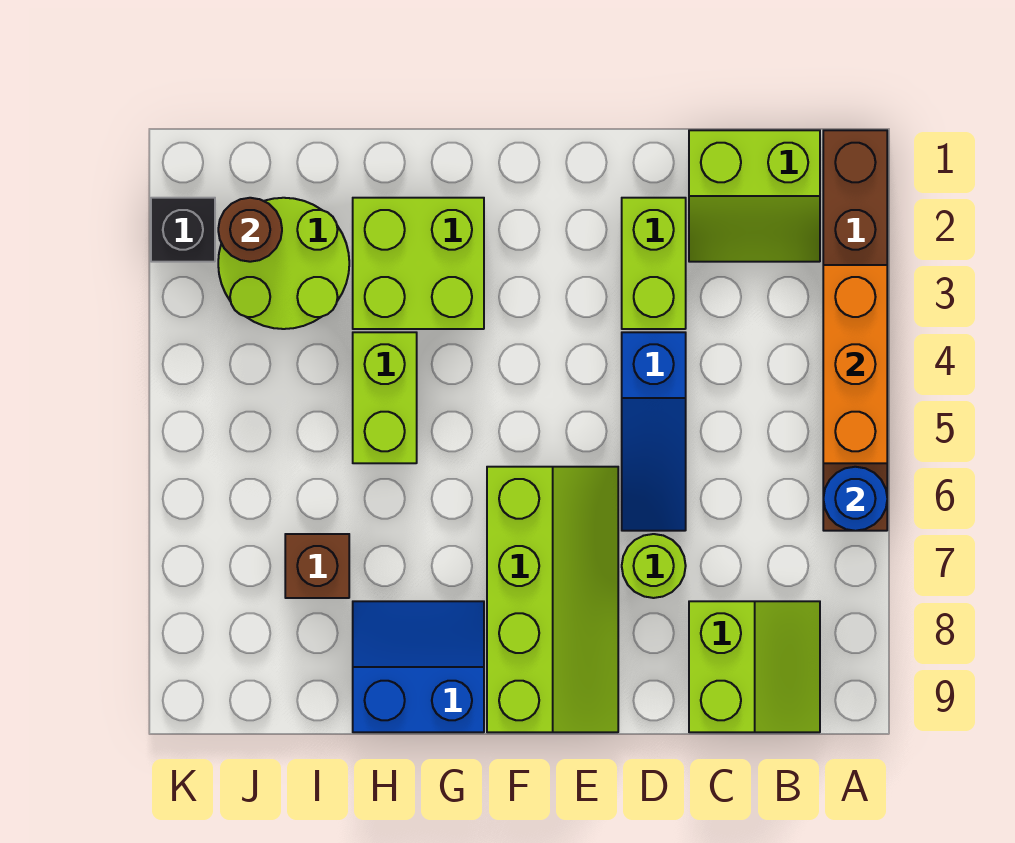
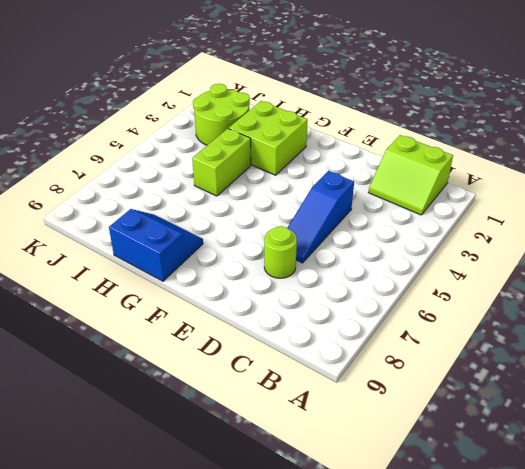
none -> brown 1x6 brick [823,130,887,531]
none -> lime 2x2 slope [689,601,820,732]
none -> lime 1x2 brick [622,198,686,329]

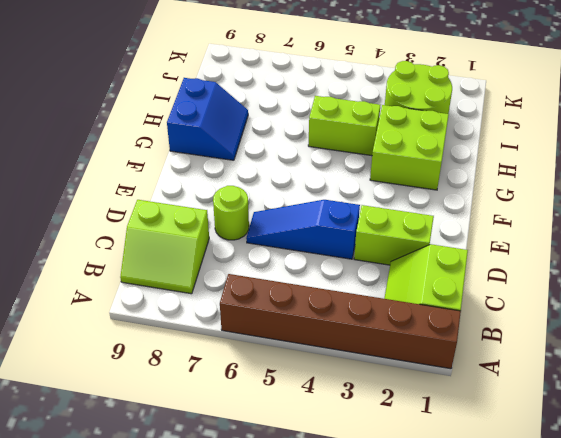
none -> lime 2x4 slope [487,467,618,732]
none -> brown 1x1 brick [285,534,349,598]
none -> black 1x1 brick [151,198,215,262]

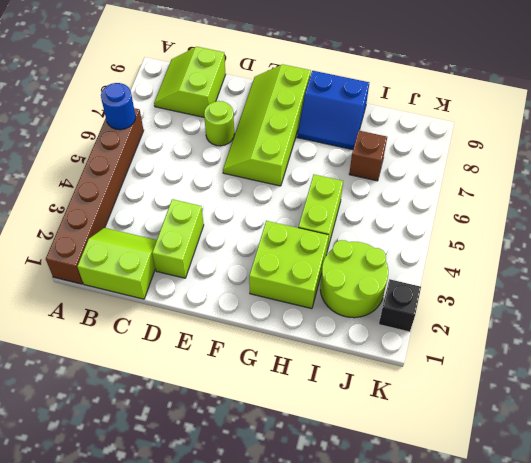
none -> blue 1x3 slope [622,332,686,531]
none -> orange 1x3 brick [823,265,887,463]
none -> brown 1x1 round brick [218,198,282,262]

